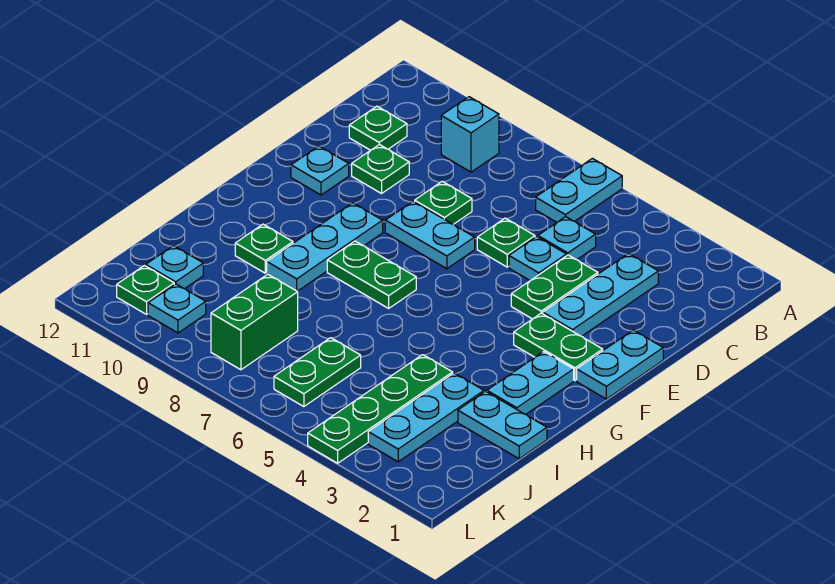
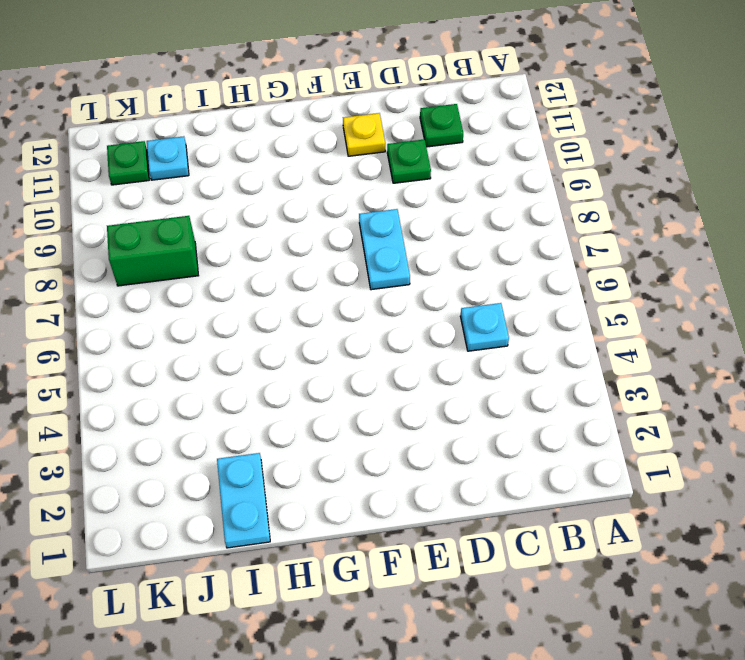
yellow 1x1 plate [343,113,385,156] -> cyan 1x1 plate [291,146,349,195]
none -> cyan 1x2 plate [536,158,622,222]
none -> cyan 1x1 brick [441,97,499,172]
none -> cyan 1x3 plate [543,254,658,336]

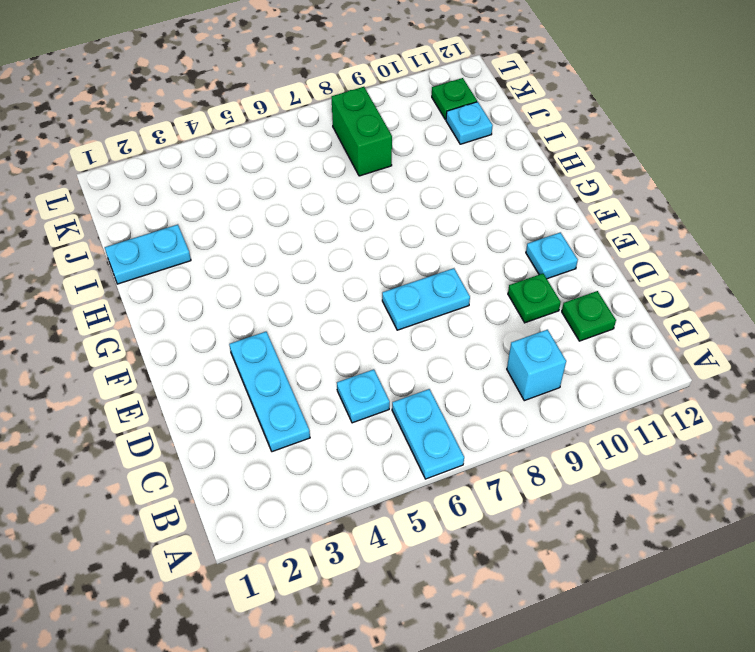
none -> green 1x2 plate [511,255,598,319]
none -> cyan 1x1 plate [509,237,566,281]
none -> green 1x1 plate [477,218,535,267]

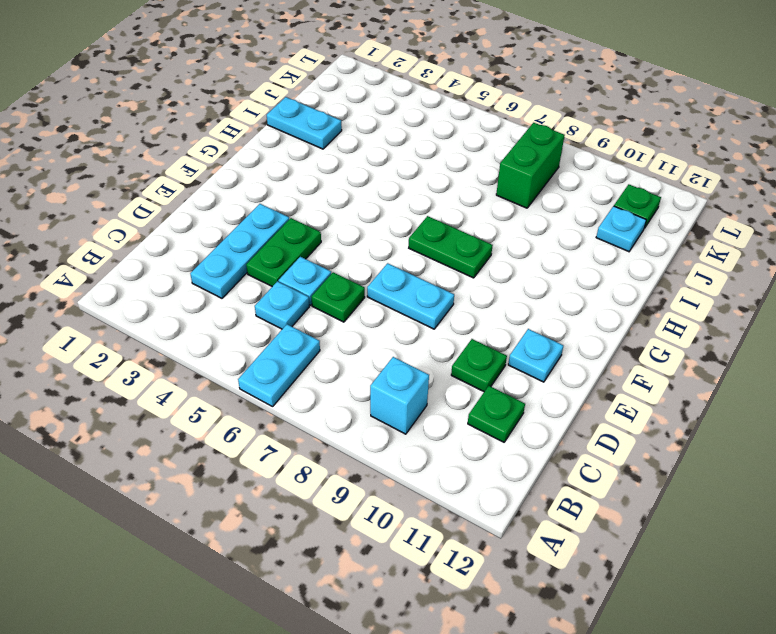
none -> green 1x1 plate [415,181,472,224]
none -> cyan 1x2 plate [577,330,663,399]
none -> green 1x2 plate [514,313,603,381]

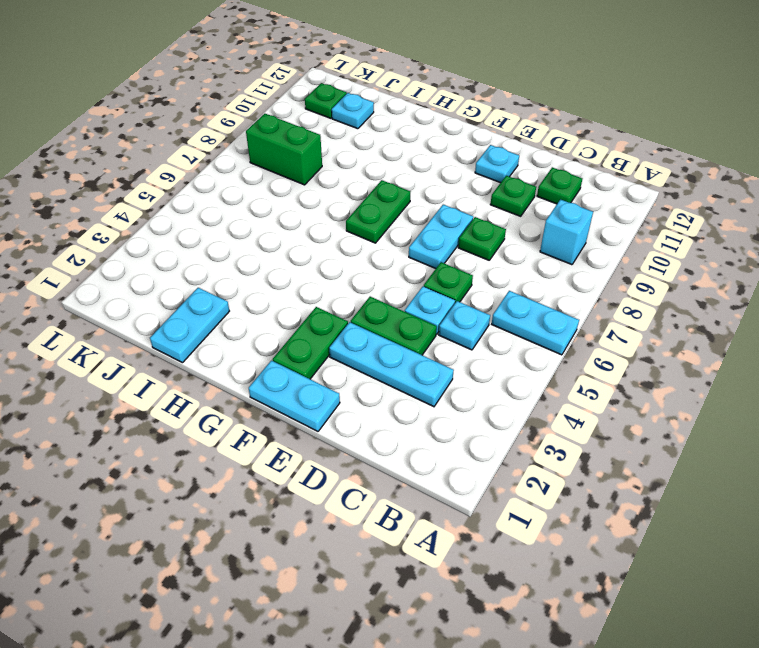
none -> cyan 1x3 plate [267,203,383,291]
none -> cyan 1x2 plate [487,352,574,414]
none -> green 1x1 plate [235,224,293,273]

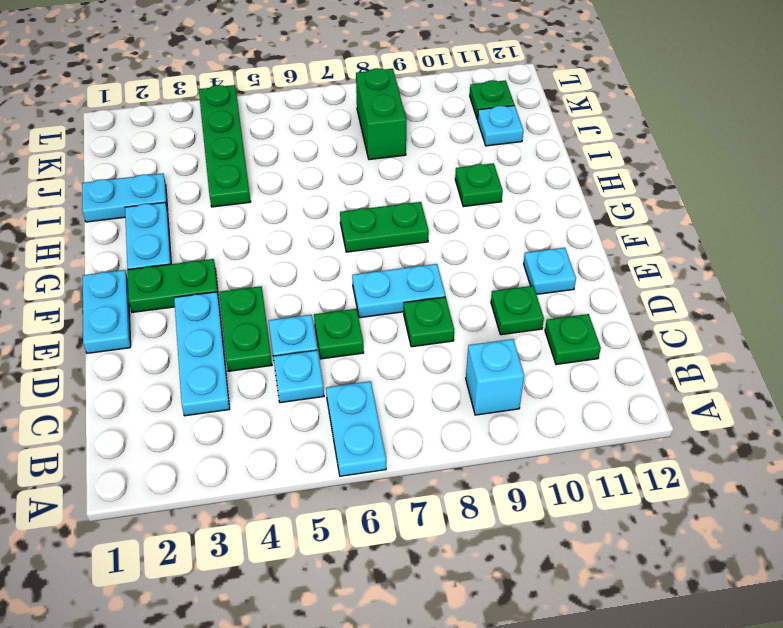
none -> cyan 1x3 plate [267,203,383,291]
none -> cyan 1x3 plate [368,373,484,462]
none -> green 1x2 plate [274,338,361,407]

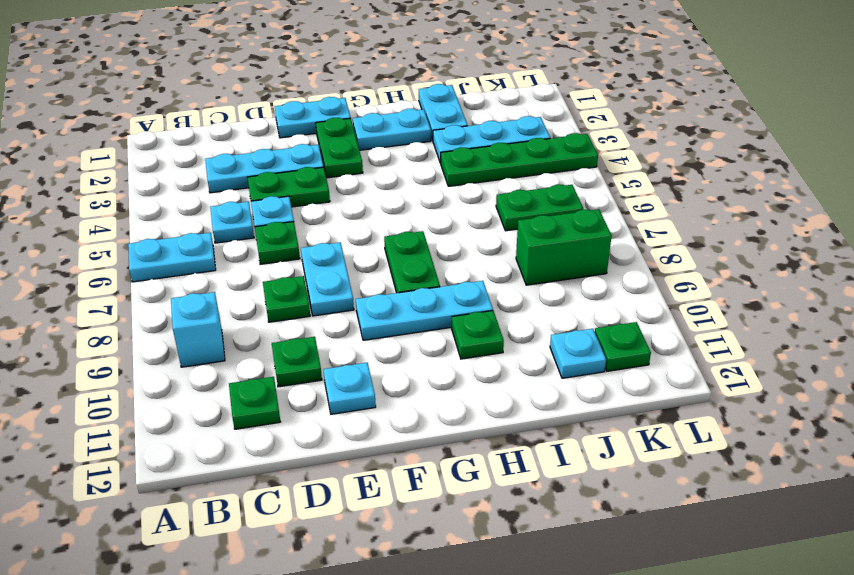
none -> cyan 1x1 plate [148,284,206,333]

